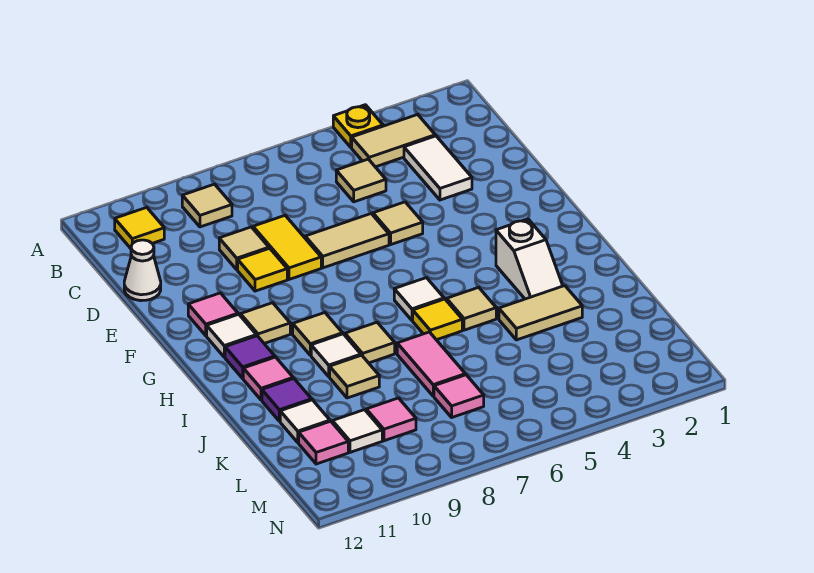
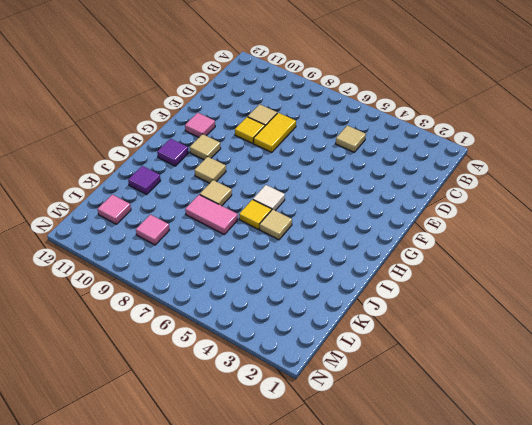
pink 1x2 tile [185,194,238,234] -> pink 1x2 tile turned to [397,332,465,396]
none -> yellow 1x1 plate [333,105,383,147]
none -> tan 1x2 tile [352,115,435,167]
none -> tan 1x1 tile [182,184,232,227]
none -> yellow 1x1 tile [115,208,164,248]

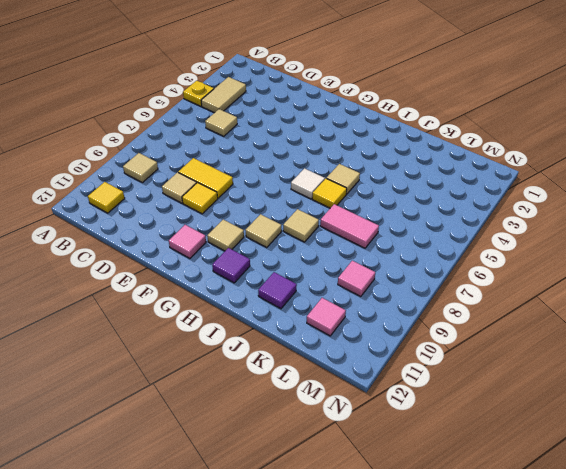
none -> white 1x2 tile [404,136,472,200]
none -> white 1x1 cone [124,240,161,301]
none -> tan 1x1 tile [373,202,423,244]
none -> tan 1x2 tile [305,214,389,268]

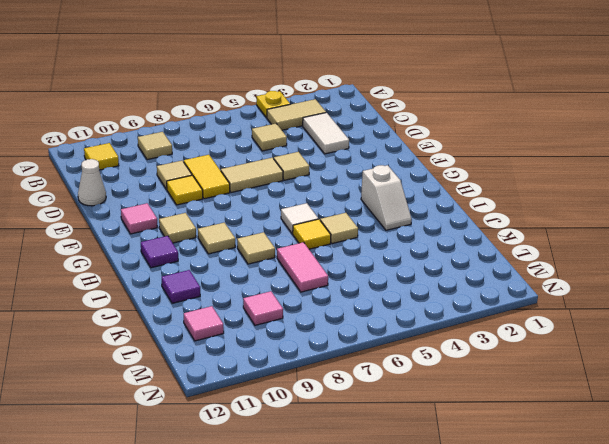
none -> white 1x1 tile [207,314,256,357]
none -> white 1x1 tile [311,334,361,377]
none -> pink 1x1 tile [243,357,293,400]
none -> tan 1x2 tile [499,286,582,340]

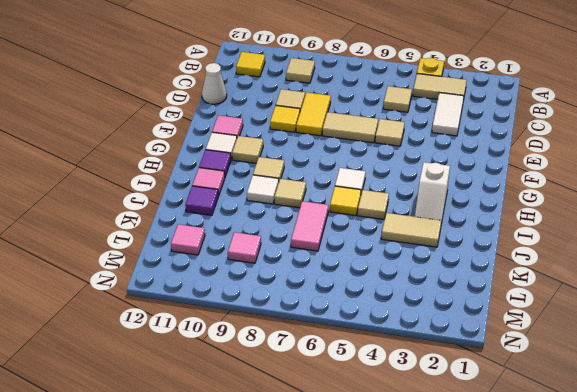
none -> tan 1x1 tile [330,355,379,398]
none -> white 1x1 tile [280,400,330,443]
none -> pink 1x1 tile [434,375,484,417]
none -> white 1x1 tile [332,410,382,452]

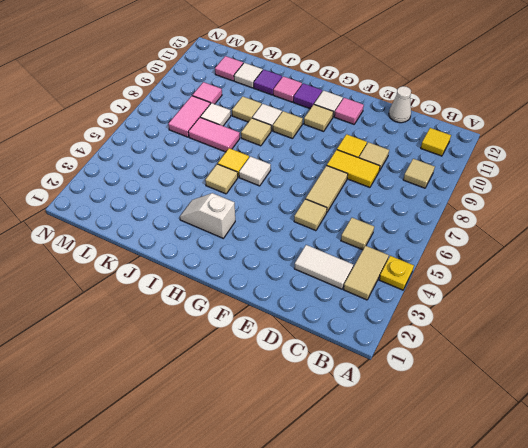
white 1x1 tile [200,103,231,126] -> white 1x1 tile moved to [332,410,382,452]
pink 1x2 tile [168,96,211,137] -> pink 1x1 tile [434,375,484,417]
none -> tan 1x2 tile [499,286,582,340]

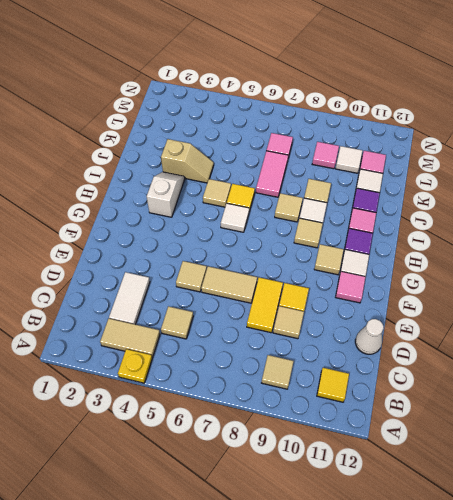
tan 1x2 slope [161,139,214,183] -> tan 1x2 tile [499,286,582,340]

